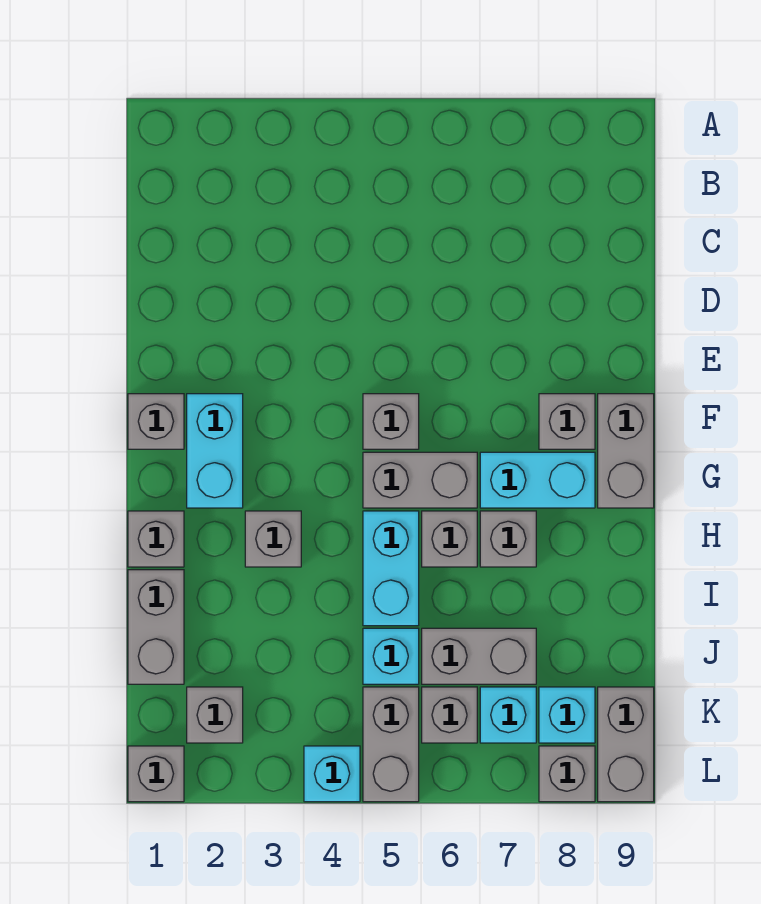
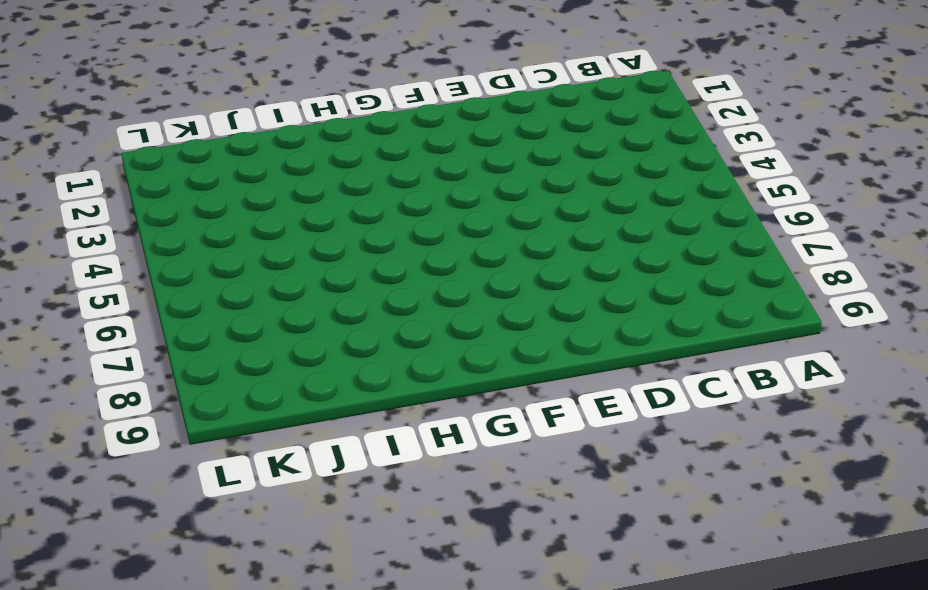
none -> grey 1x1 brick [128,394,184,449]
none -> cyan 1x2 brick [187,394,243,508]
none -> grey 1x1 brick [363,394,419,449]

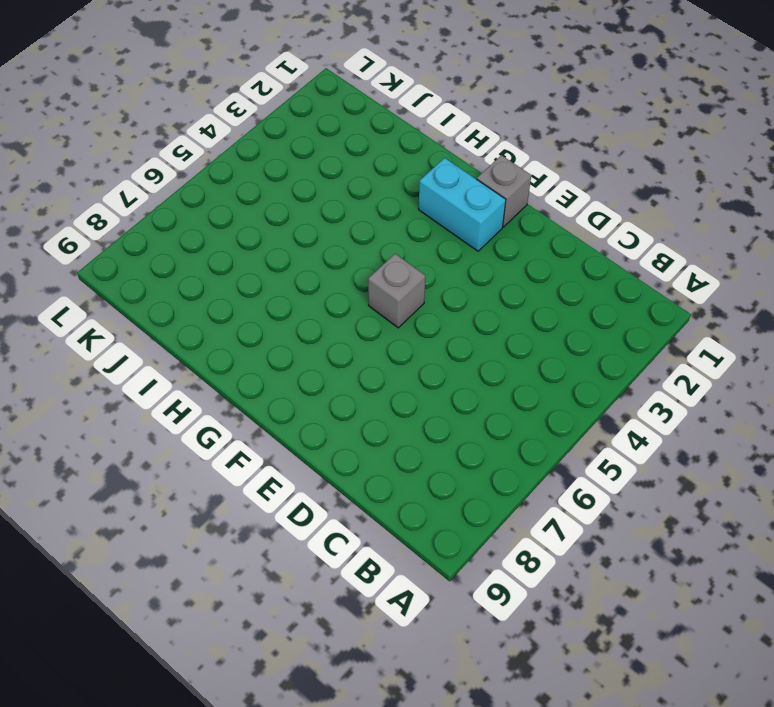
none -> grey 1x1 brick [539,394,595,449]
none -> grey 1x2 brick [598,394,654,508]
none -> grey 1x2 brick [363,452,477,508]

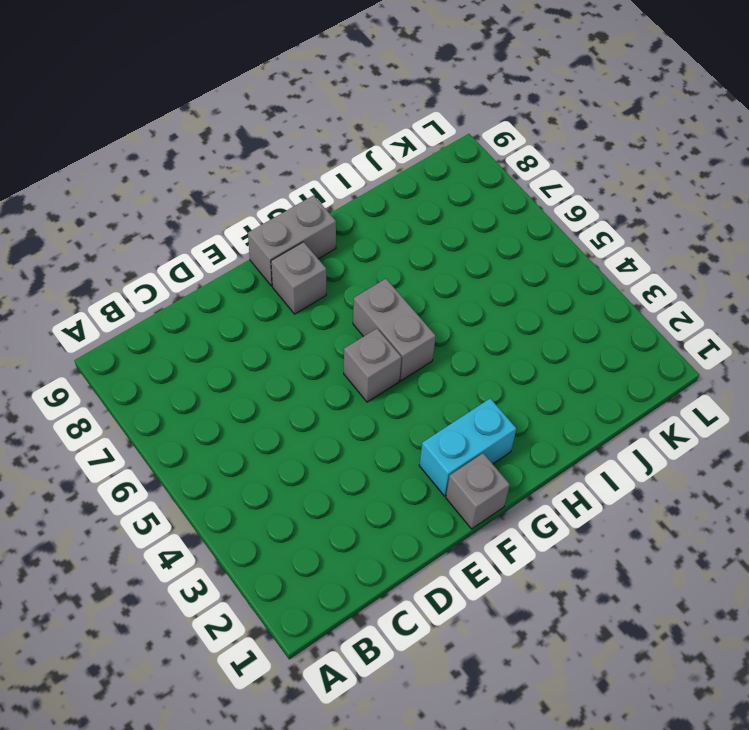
none -> cyan 1x2 brick [480,452,595,508]
none -> grey 1x1 brick [128,511,184,567]
none -> grey 1x1 brick [245,511,301,567]

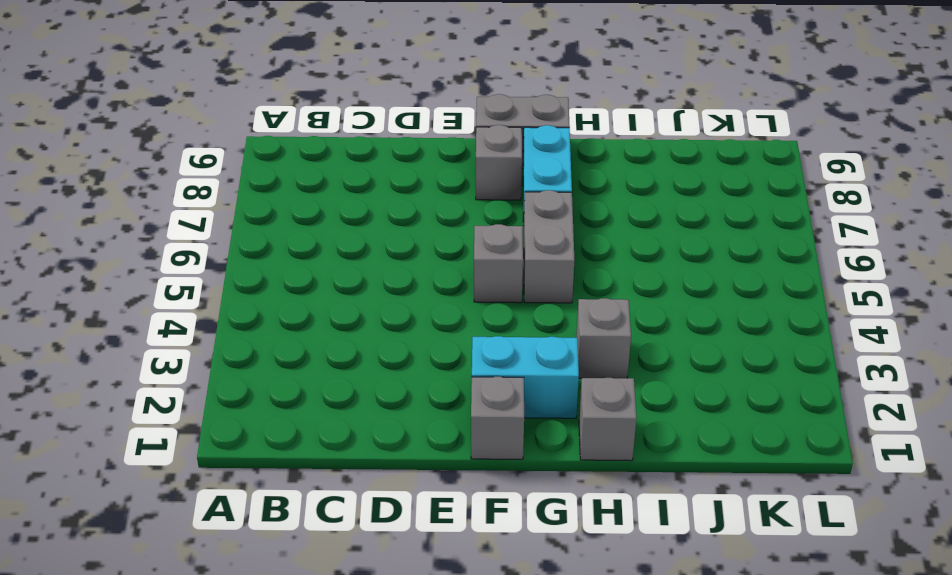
none -> cyan 1x2 brick [363,511,419,626]
none -> grey 1x1 brick [422,511,477,567]
none -> grey 1x1 brick [480,511,536,567]

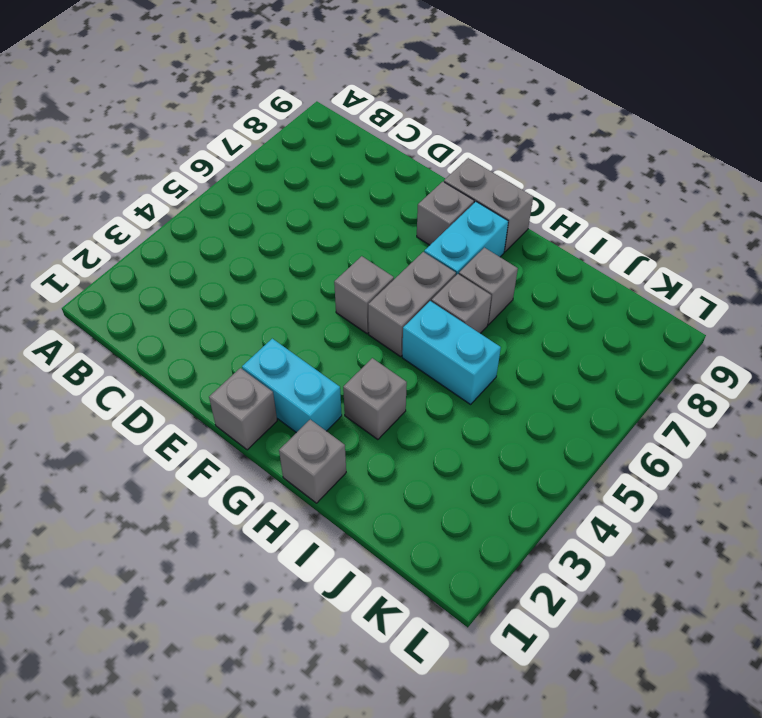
none -> grey 1x2 brick [128,570,184,684]
none -> cyan 1x1 brick [363,628,419,684]
none -> grey 1x2 brick [422,628,536,684]

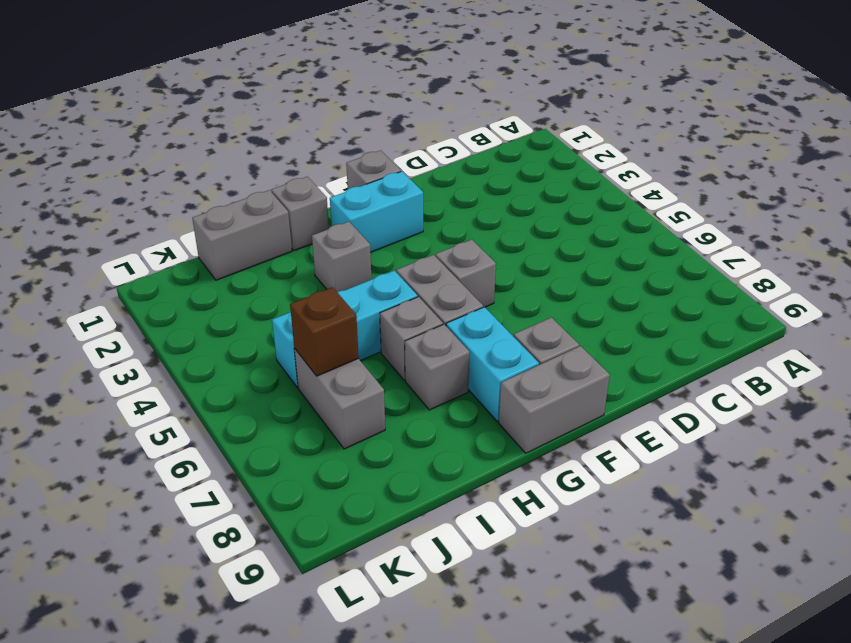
brown 1x1 brick [290,287,359,376] -> none
none -> grey 1x1 brick [187,687,243,743]
none -> grey 1x2 brick [363,687,419,802]
none -> grey 1x1 brick [422,687,477,743]

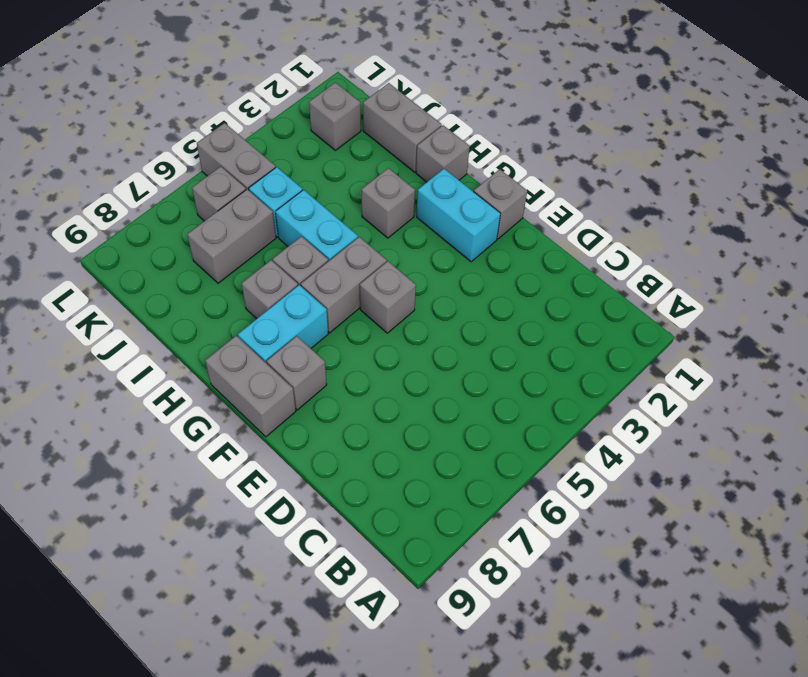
none -> cyan 1x1 brick [480,687,536,743]
none -> cyan 1x1 brick [539,687,595,743]
none -> grey 1x2 brick [598,687,654,802]

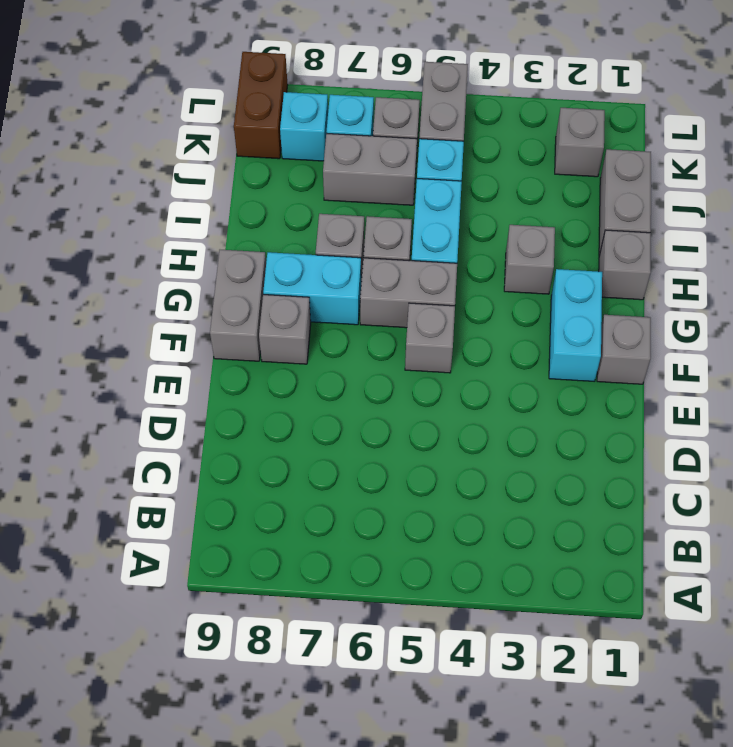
brown 1x2 brick [234,52,288,159] -> grey 1x2 brick [598,687,654,802]
none -> grey 1x1 brick [128,746,184,802]
none -> cyan 1x1 brick [304,746,360,802]
none -> grey 1x1 brick [539,746,595,802]

